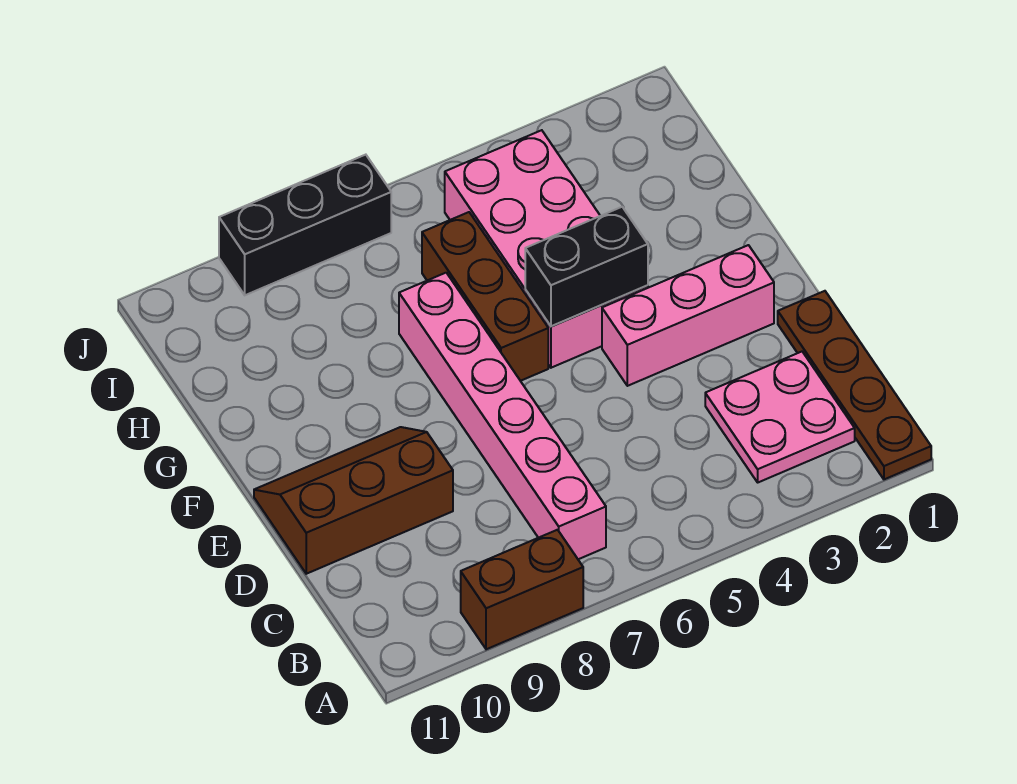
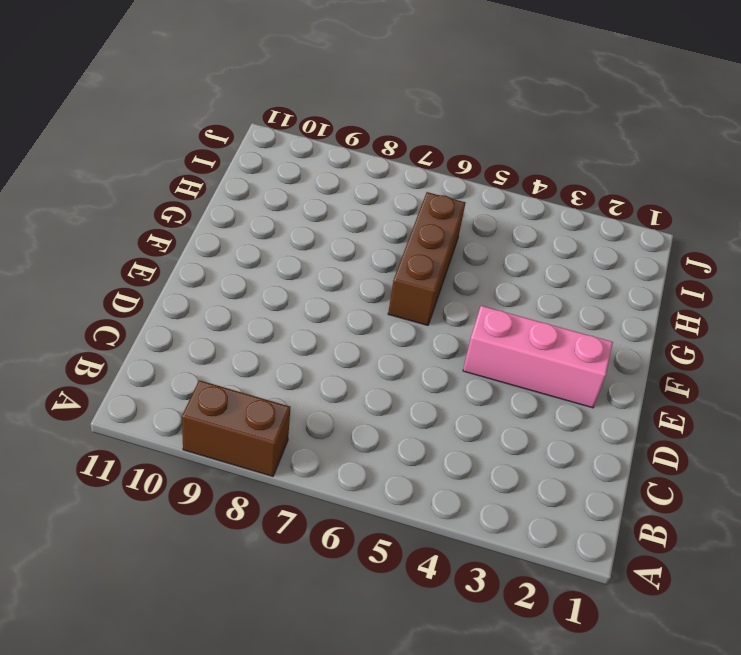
none -> brown 1x4 plate [778,291,931,479]
none -> pink 2x2 plate [705,352,855,482]

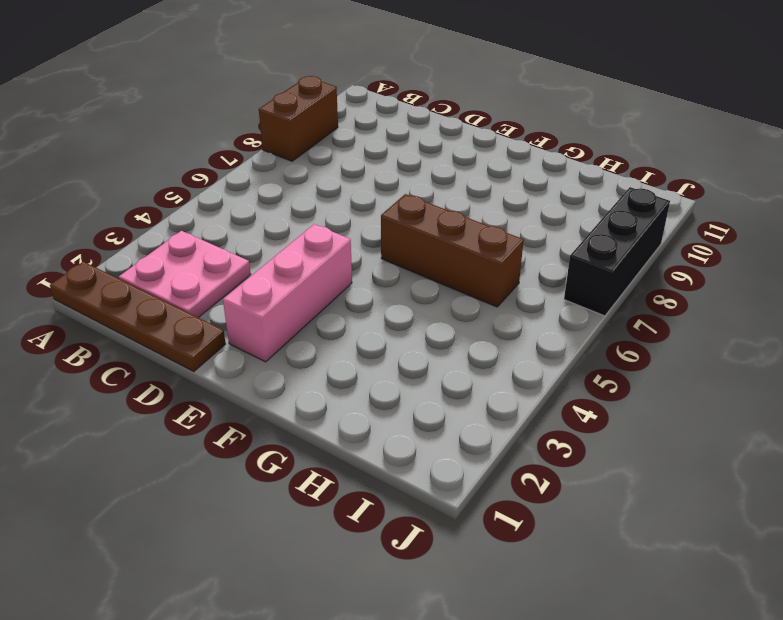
none -> pink 1x6 brick [399,273,606,559]
none -> brown 2x3 slope [254,427,453,574]

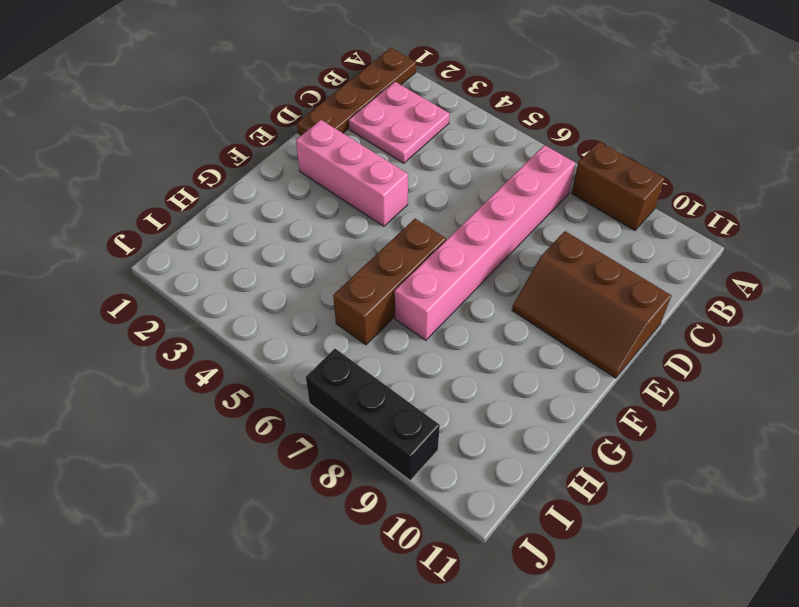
none -> pink 2x4 brick [445,130,648,368]
none -> black 1x2 brick [525,207,648,326]

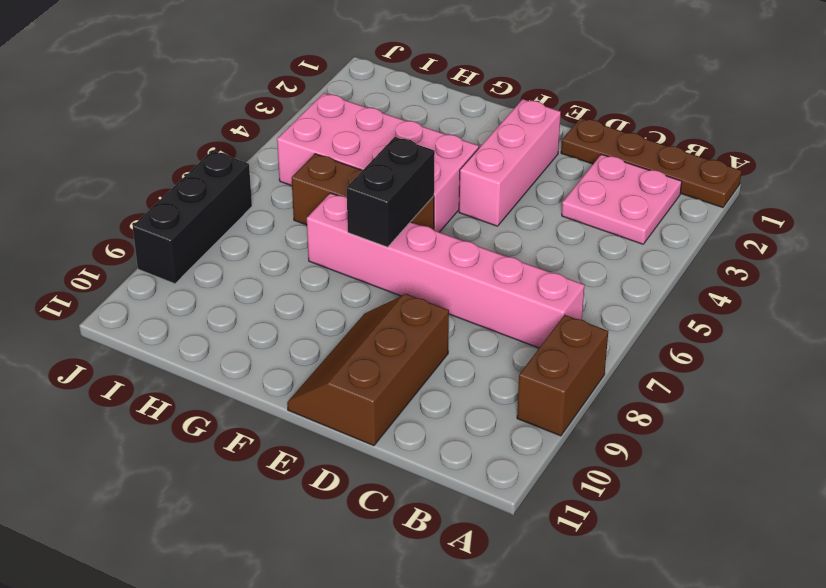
black 1x2 brick [347,137,435,247] -> black 1x2 brick moved to [525,207,648,326]

